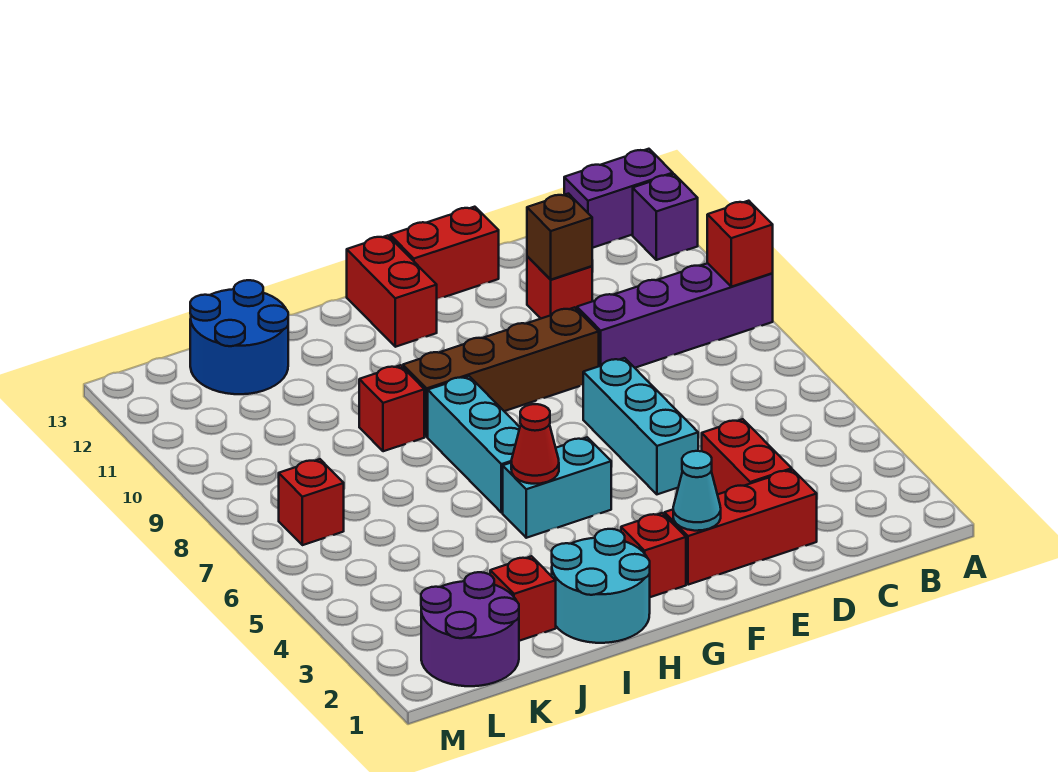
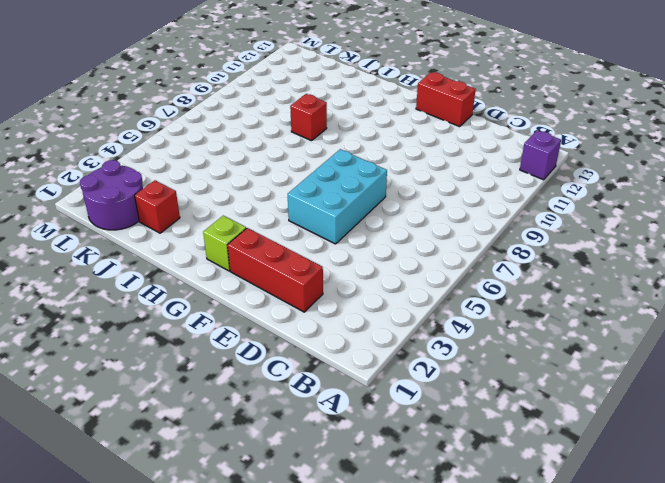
cyan 2x3 brick [288,149,387,244] -> cyan 1x3 brick [583,358,698,494]
lime 1x1 brick [203,216,246,271] -> red 1x1 brick [621,513,686,597]
none -> purple 1x4 brick [577,263,773,368]
none -> purple 1x2 brick [564,149,673,248]
none -> red 1x2 brick [702,419,792,495]

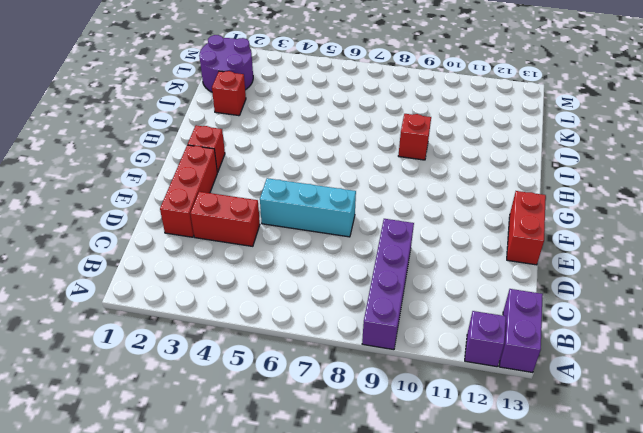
none -> red 1x1 brick [527,257,592,318]
none -> brown 1x4 brick [403,307,599,437]
none -> cyan 1x2 brick [503,437,611,538]

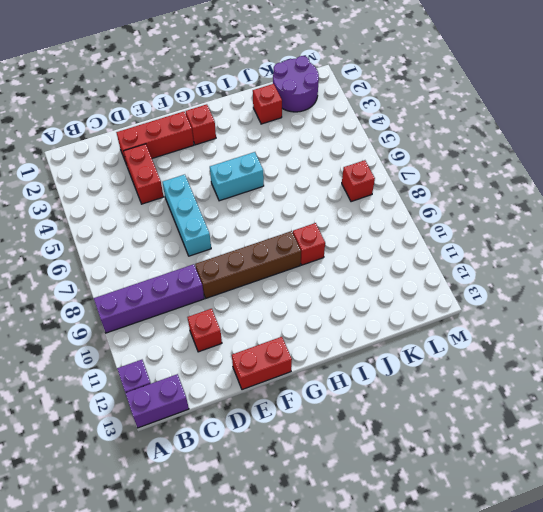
none -> red 1x2 brick [347,236,437,347]
none -> cyan 2x2 round brick [552,529,650,643]
none -> cyan 1x3 brick [428,376,520,513]

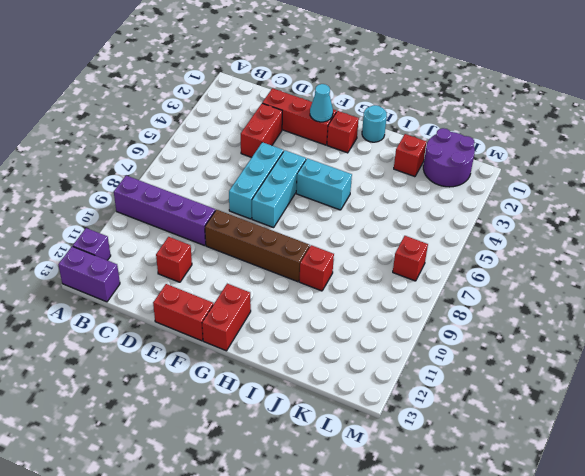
cyan 1x3 brick [252,150,306,228] -> cyan 1x3 brick moved to [428,376,520,513]
cyan 1x1 round brick [362,105,387,142] -> cyan 2x2 round brick [552,529,650,643]
none -> blue 2x2 round brick [190,280,288,394]
none -> red 1x1 brick [707,201,773,287]
none -> brown 1x1 brick [527,194,592,279]

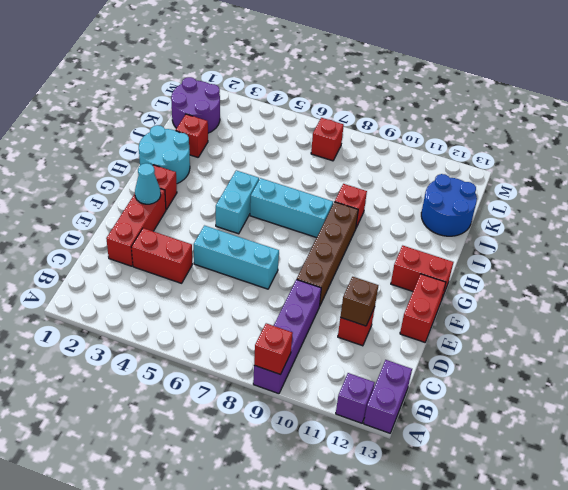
none -> red 1x1 cone [511,404,559,484]

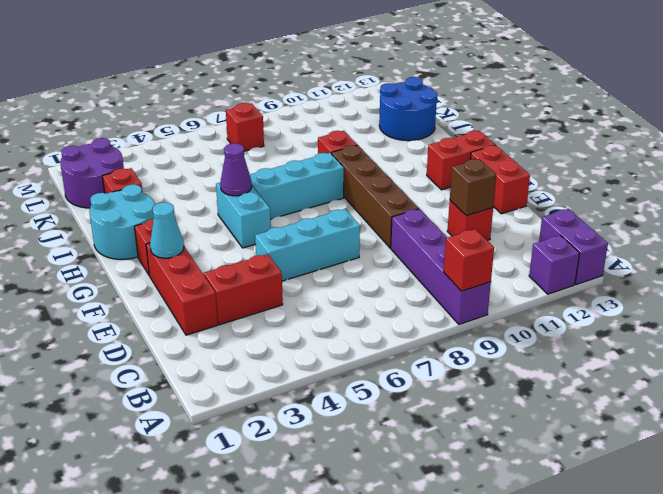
purple 1x1 cone [220,143,252,196] -> red 1x1 cone [511,404,559,484]

